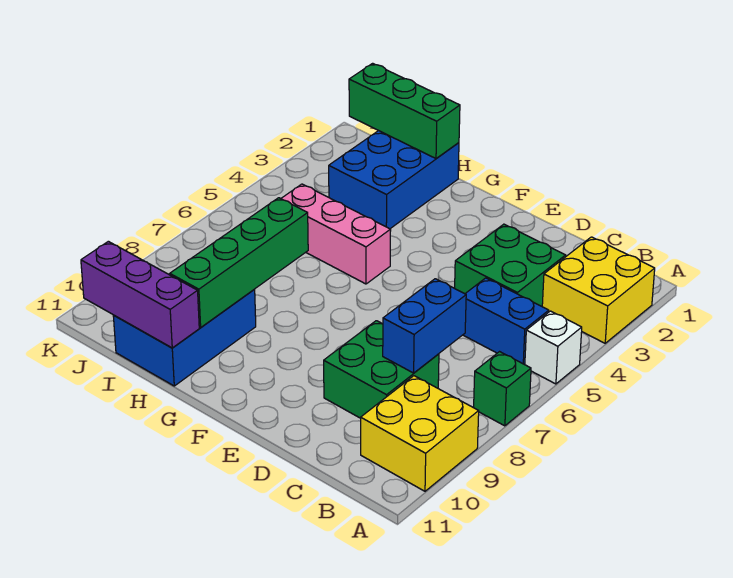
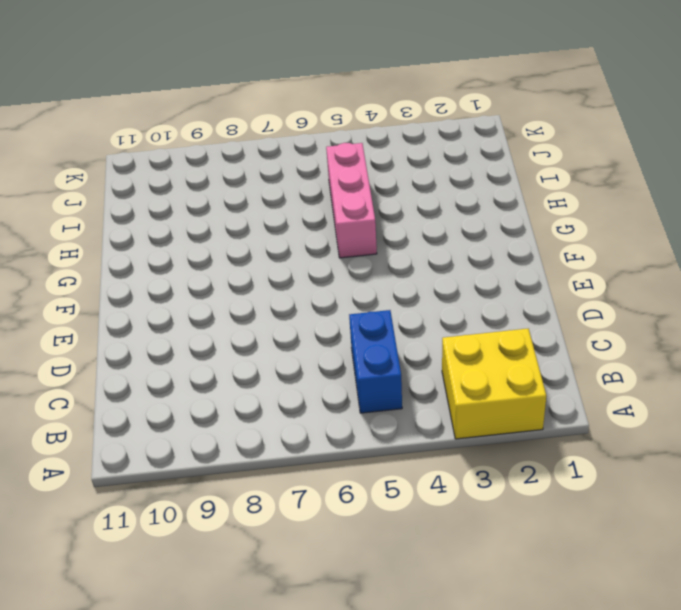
none -> white 1x1 brick [525,311,582,384]
none -> green 1x1 brick [474,352,531,426]
none -> yellow 2x2 brick [361,376,479,491]

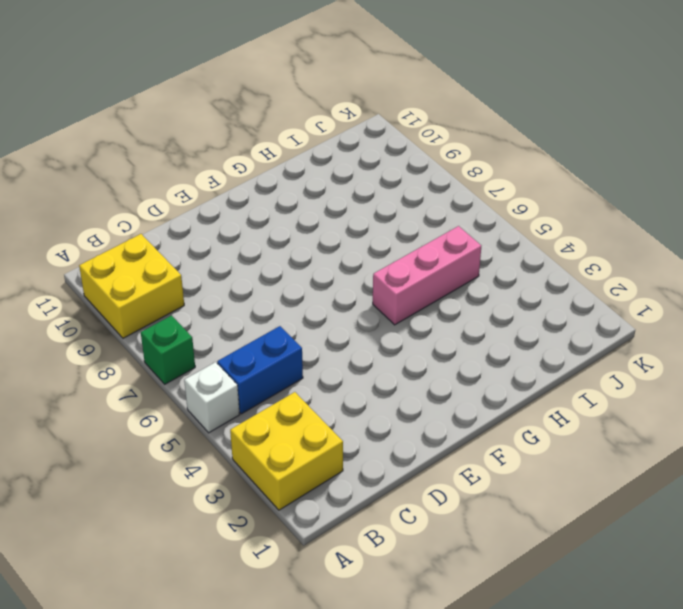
none -> green 2x2 brick [455,224,566,306]
none -> green 2x2 brick [324,321,439,418]
none -> blue 2x3 brick [329,131,459,229]

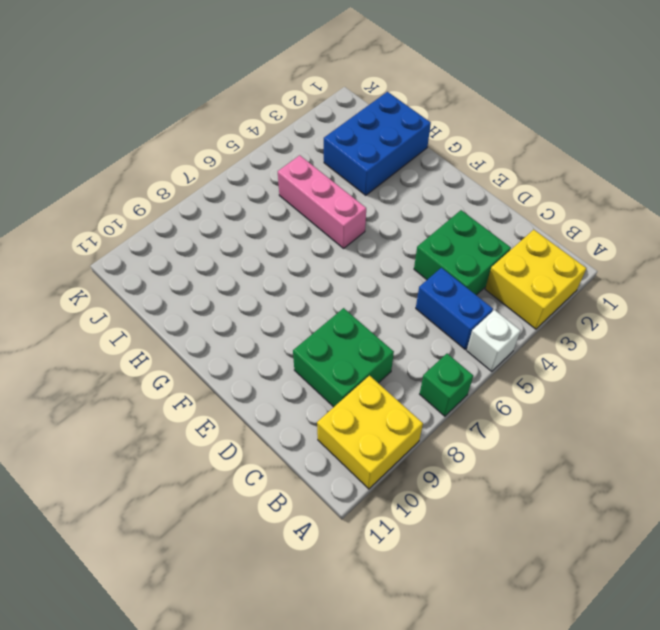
none -> blue 2x3 brick [113,290,256,386]
none -> blue 1x2 brick [383,279,466,373]
none -> green 1x3 brick [349,63,460,159]

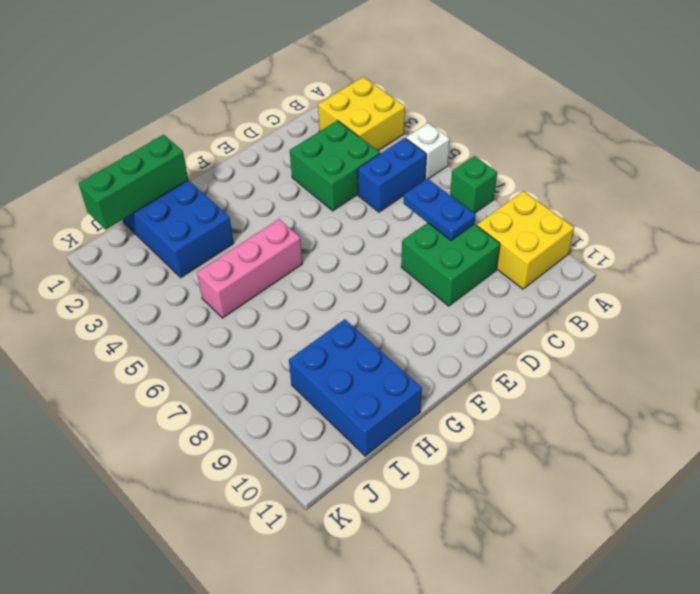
blue 1x2 plate [404,179,476,240] -> blue 1x2 brick [383,279,466,373]
none -> green 1x4 brick [170,198,308,327]
none -> purple 1x3 brick [81,241,199,348]

